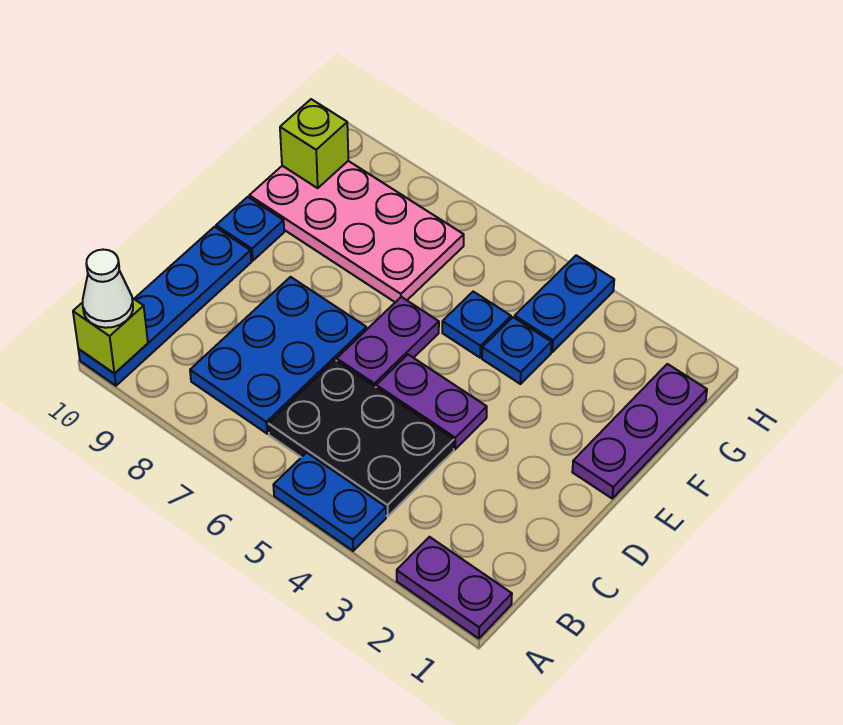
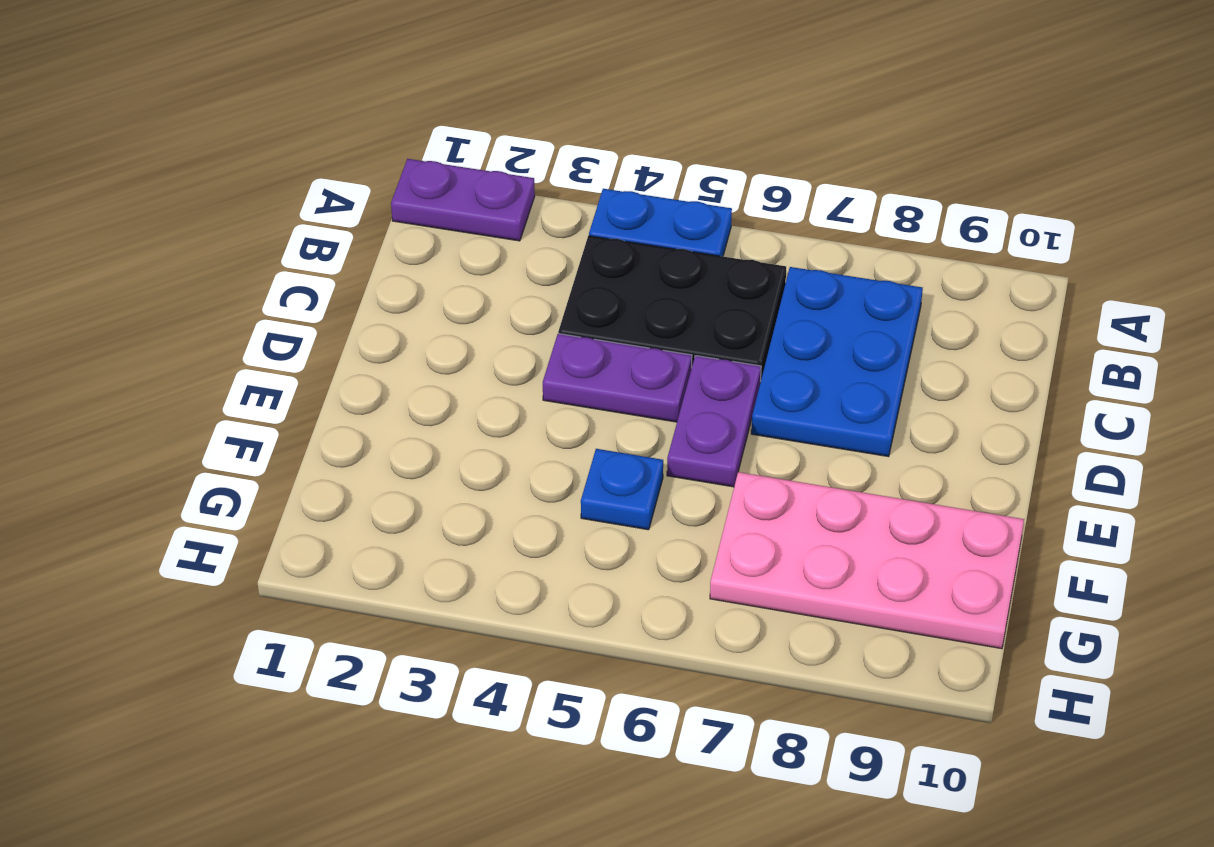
none -> blue 1x4 plate [78,227,251,386]
none -> purple 1x3 plate [572,364,707,498]
none -> blue 1x1 plate [216,197,284,261]

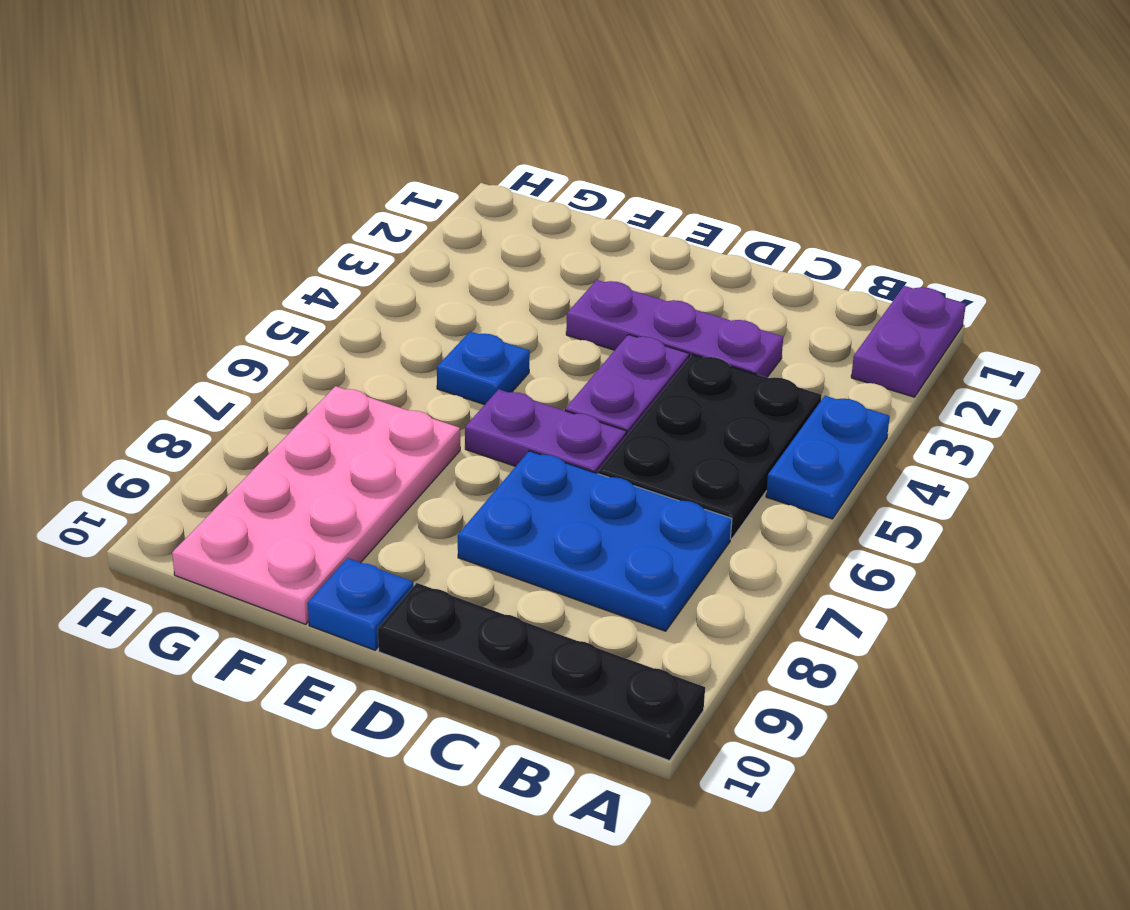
black 1x4 plate [378,583,705,761] -> blue 1x4 plate [78,227,251,386]
purple 1x3 plate [566,280,783,377] -> purple 1x3 plate moved to [572,364,707,498]
none -> blue 1x1 plate [482,317,551,384]
none -> blue 1x2 plate [515,255,614,352]
none -> lime 1x1 brick [73,298,148,374]

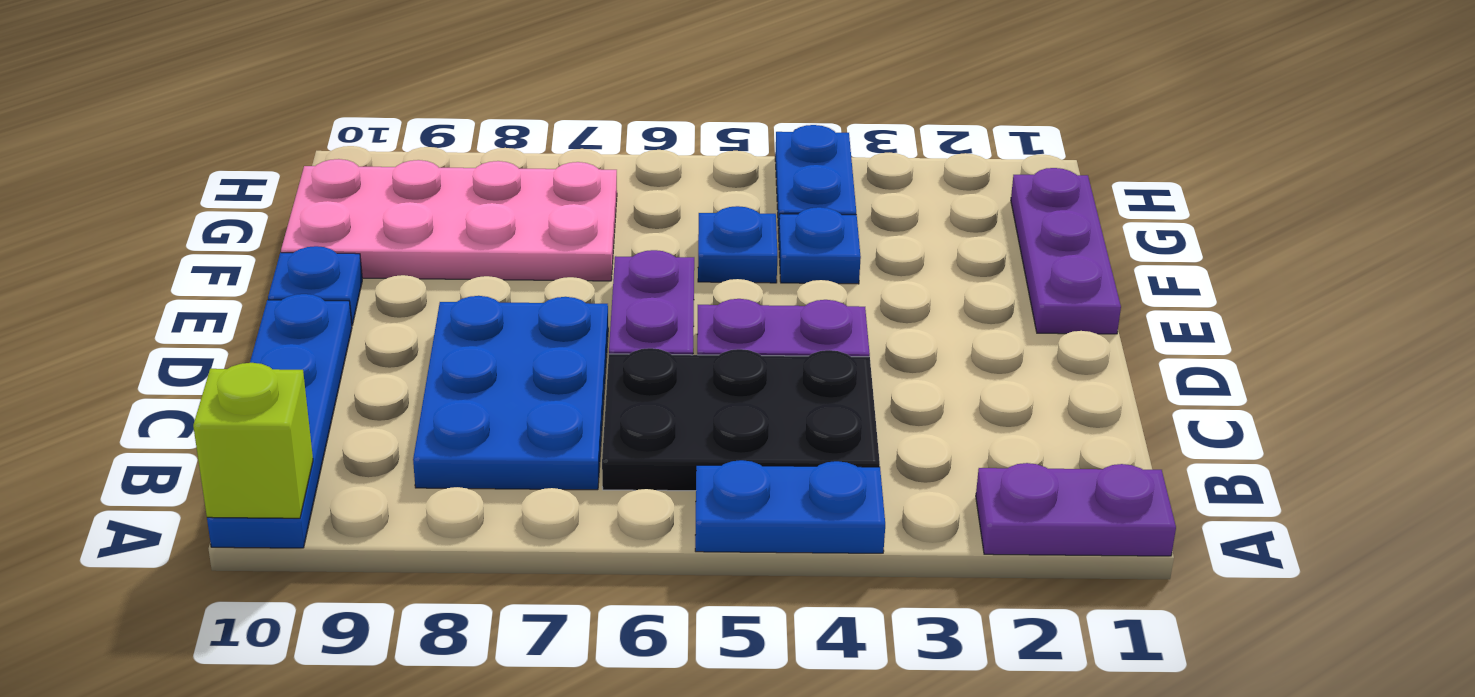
none -> lime 1x1 brick [280,99,348,188]
none -> white 1x1 cone [83,250,133,328]

